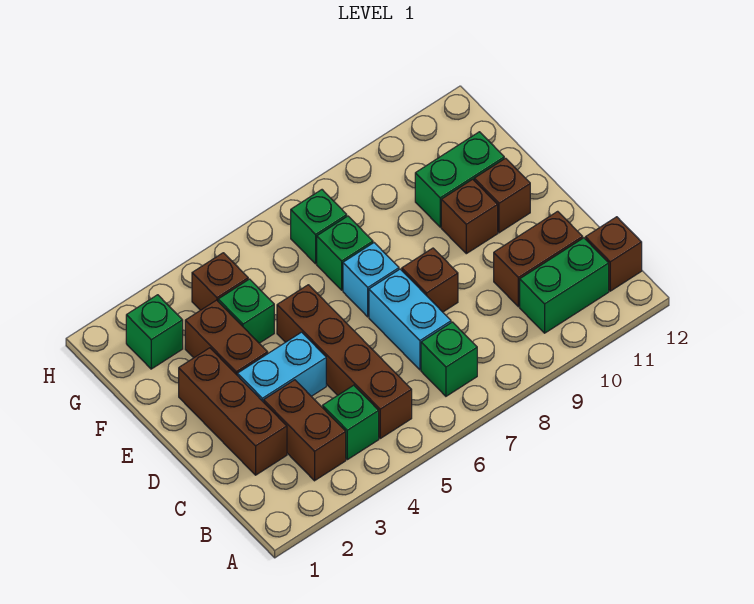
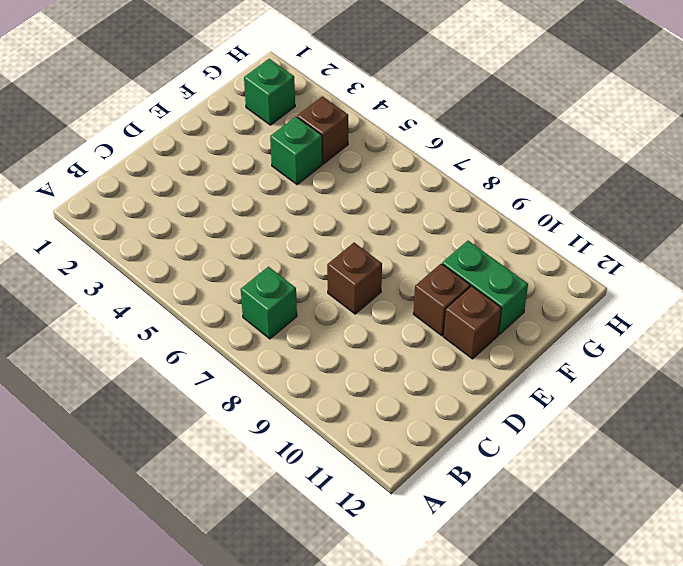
none -> brown 1x2 brick [264,380,346,481]
none -> green 1x1 brick [323,385,379,460]
none -> brown 1x4 brick [277,285,412,438]

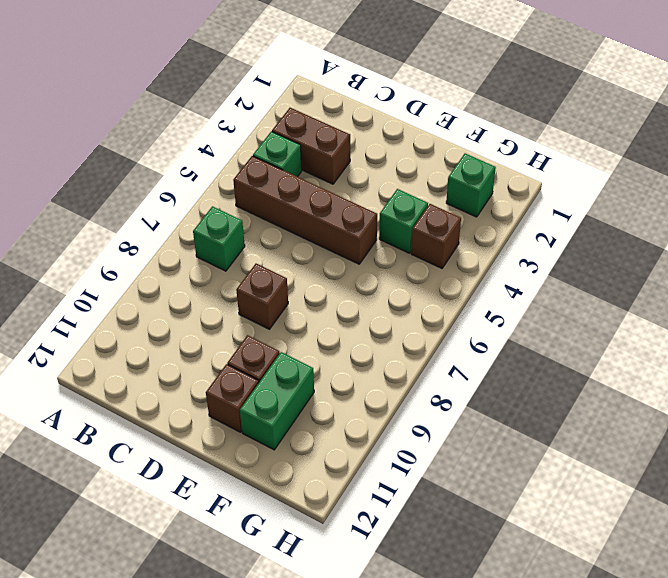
none -> green 1x2 brick [520,238,609,333]
none -> brown 1x1 brick [585,217,642,291]
none -> brown 1x3 brick [179,348,287,475]

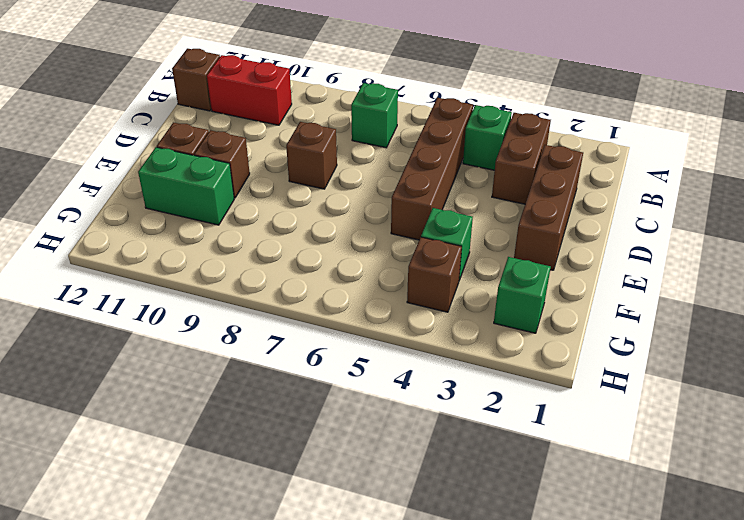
red 1x2 brick [207,55,292,125] -> green 1x2 brick [520,238,609,333]
none -> cyan 1x2 brick [369,269,451,370]
none -> brown 1x2 brick [494,211,583,307]
none -> cyan 1x2 brick [238,332,326,402]

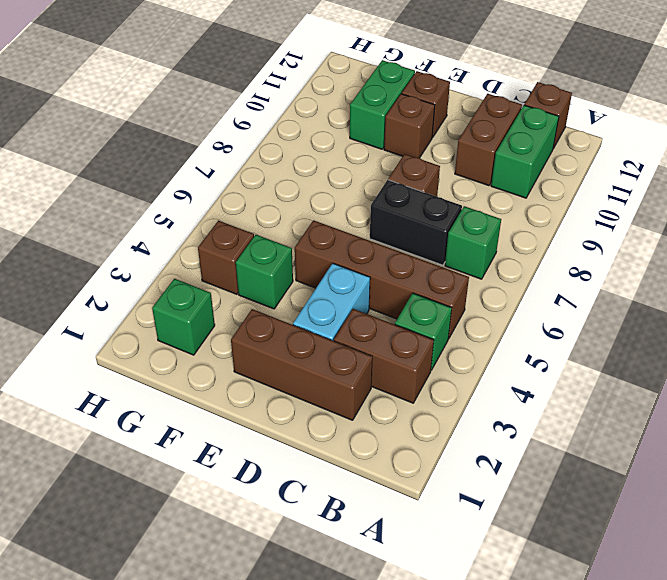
black 1x2 brick [370,180,462,265] -> cyan 1x2 brick [369,269,451,370]
none -> brown 1x2 brick [185,300,268,376]
none -> cyan 1x1 brick [343,243,399,317]
none -> green 1x1 brick [317,216,373,290]

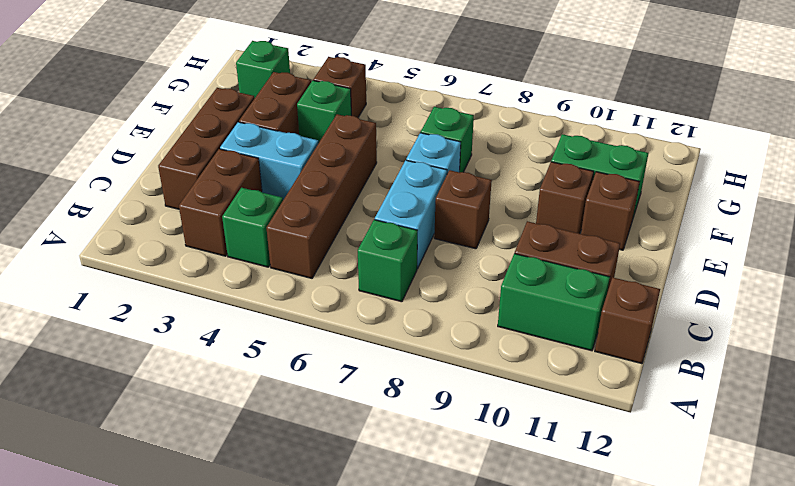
none -> green 1x1 brick [291,190,347,264]

